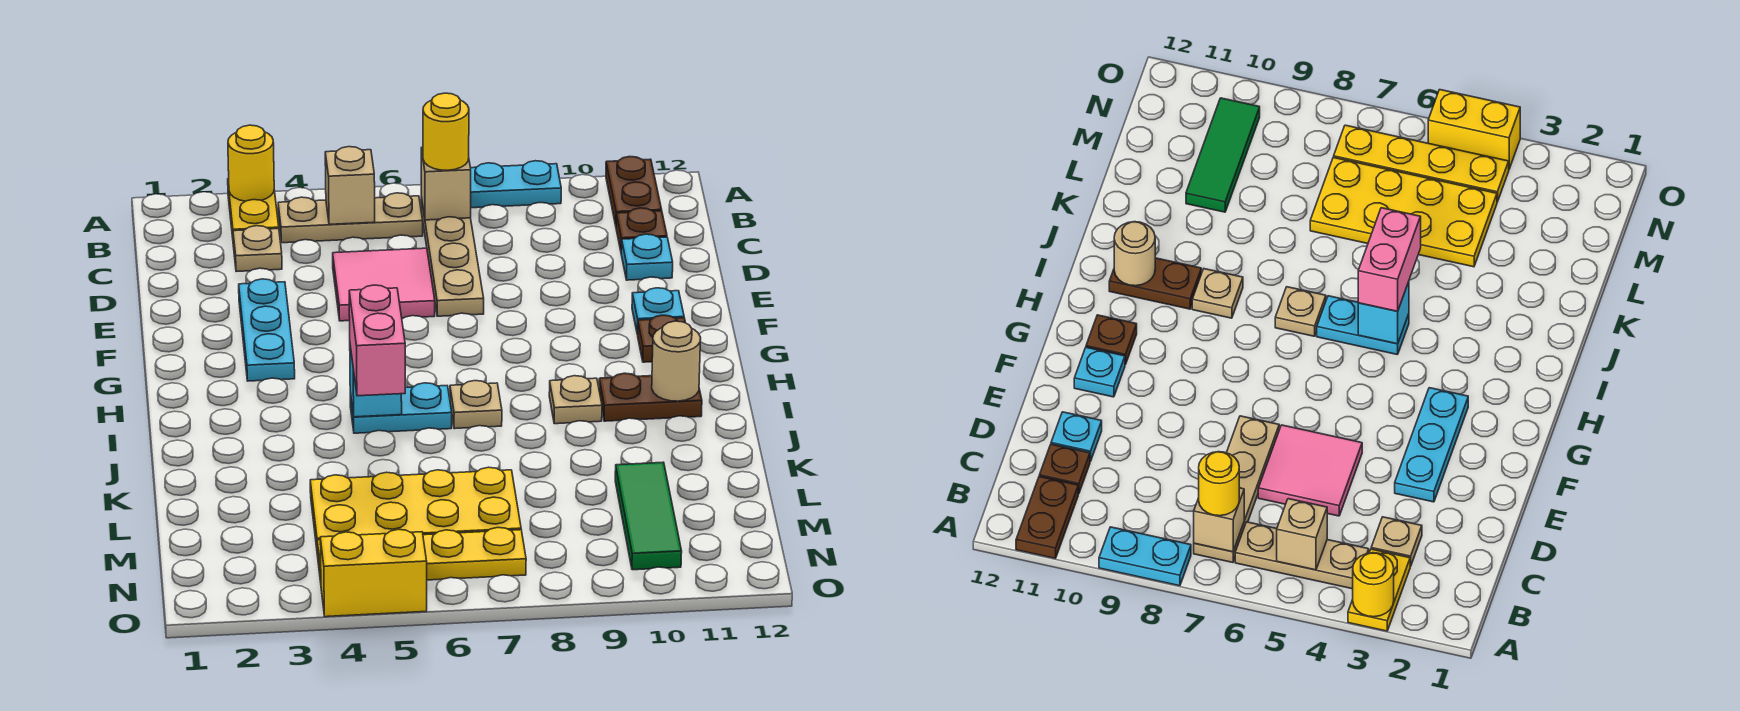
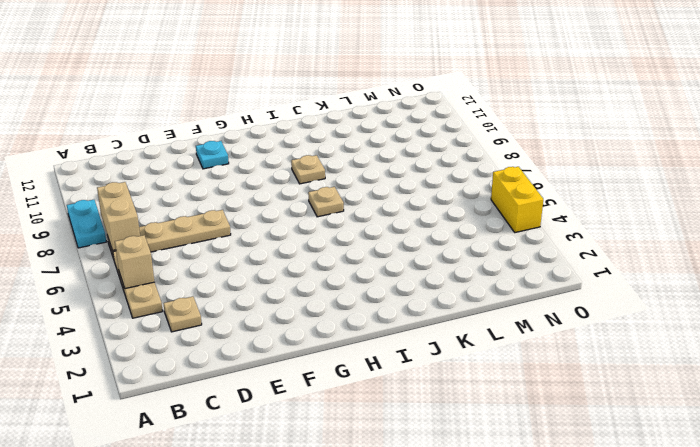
tan 1x2 brick [97,182,140,251] -> tan 1x1 brick [421,147,471,220]
none -> yellow 1x2 plate [228,179,279,237]
none -> brown 1x2 plate [606,156,662,225]
none -> brown 1x1 plate [616,208,667,250]

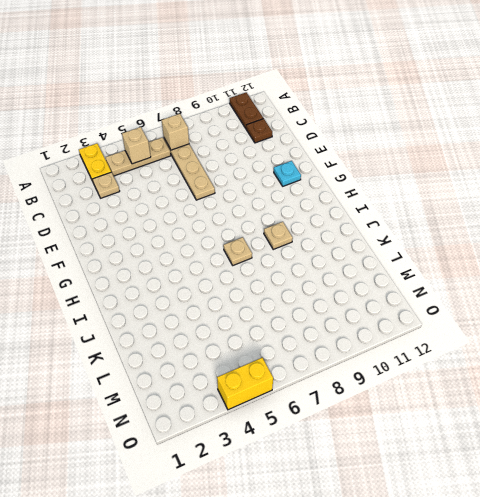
none -> cyan 1x2 plate [471,161,561,208]
none -> pink 2x2 tile [333,248,435,321]
none -> cyan 1x1 plate [621,234,673,280]

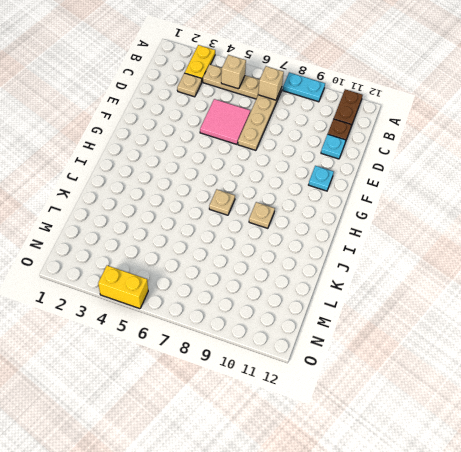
none -> cyan 1x3 plate [239,279,295,381]
none -> brown 1x1 plate [638,315,685,362]
none -> cyan 1x2 plate [350,383,452,433]

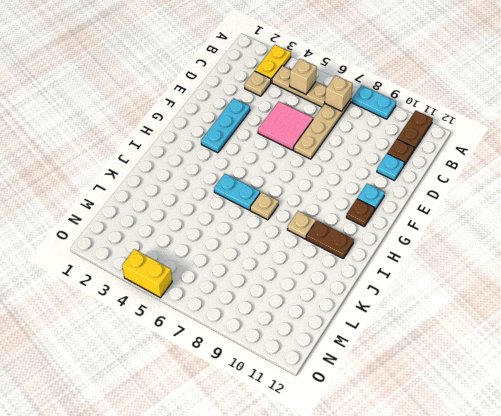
none -> yellow 2x4 plate [310,467,521,547]
none -> green 1x3 tile [615,462,682,570]
none -> yellow 1x4 plate [317,528,526,582]

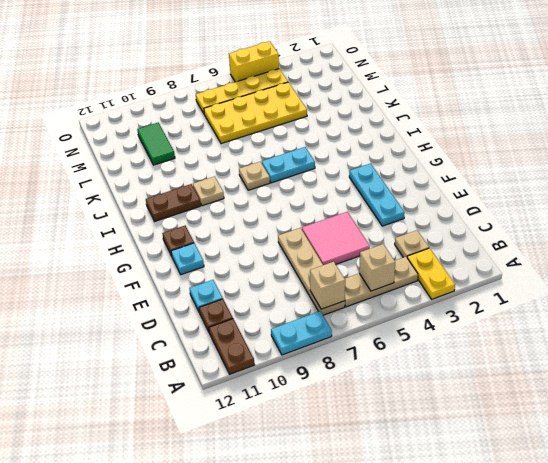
green 1x2 tile [137,123,175,165] -> green 1x3 tile [615,462,682,570]
none -> yellow 1x1 round brick [228,125,274,201]
none -> cyan 1x1 brick [350,346,402,417]
none -> tan 1x1 round brick [652,321,701,401]

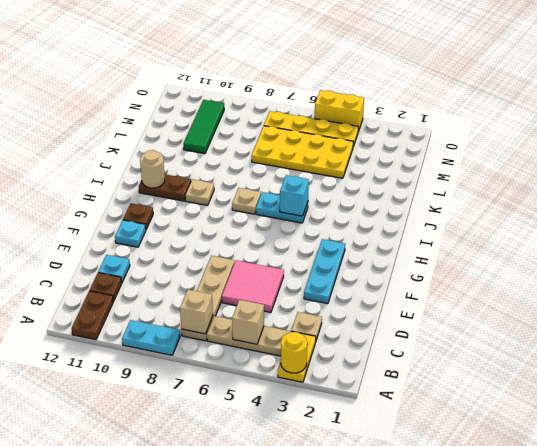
none -> yellow 1x1 round brick [423,93,469,170]
none -> pink 1x2 brick [349,285,405,396]

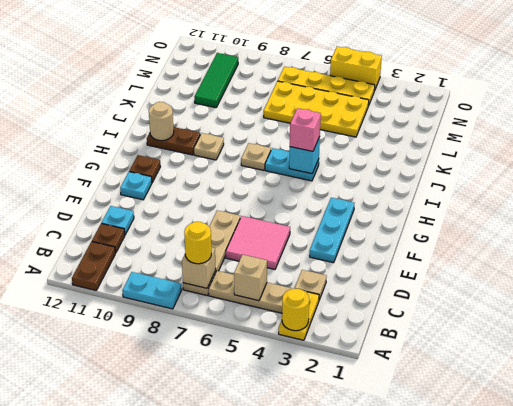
pink 1x1 brick [290,108,321,151] -> pink 1x2 brick [349,285,405,396]

